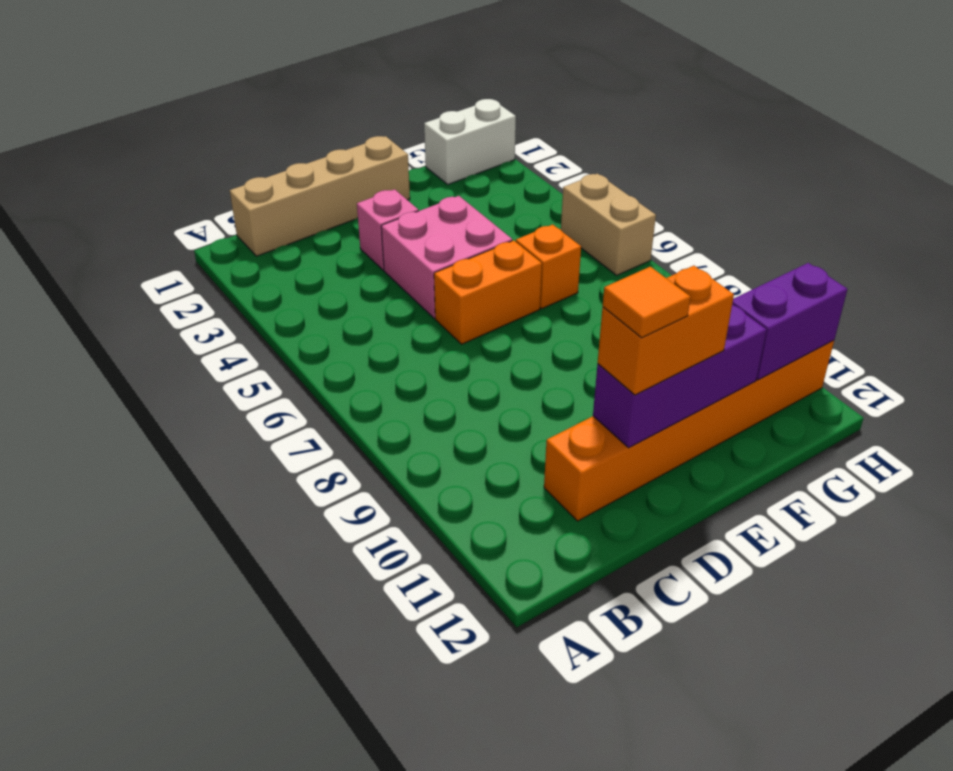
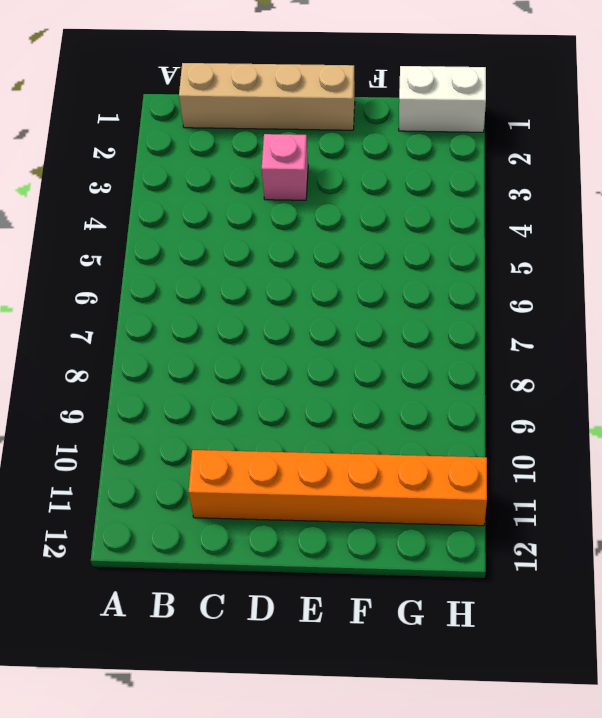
none -> pink 2x2 brick [381,196,512,318]
none -> orange 1x2 brick [434,240,542,344]
none -> orange 1x1 brick [516,224,581,309]

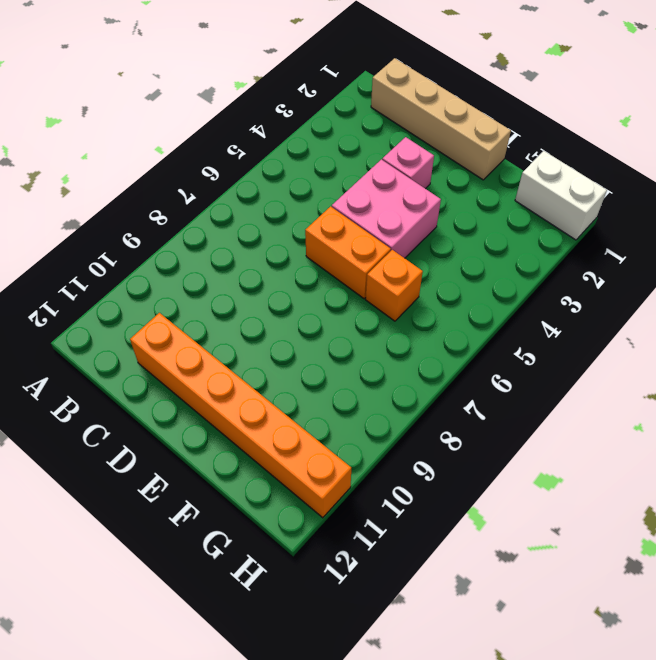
none -> tan 1x2 brick [561,174,656,275]
none -> purple 1x3 brick [593,304,767,448]
none -> purple 1x2 brick [732,263,847,380]

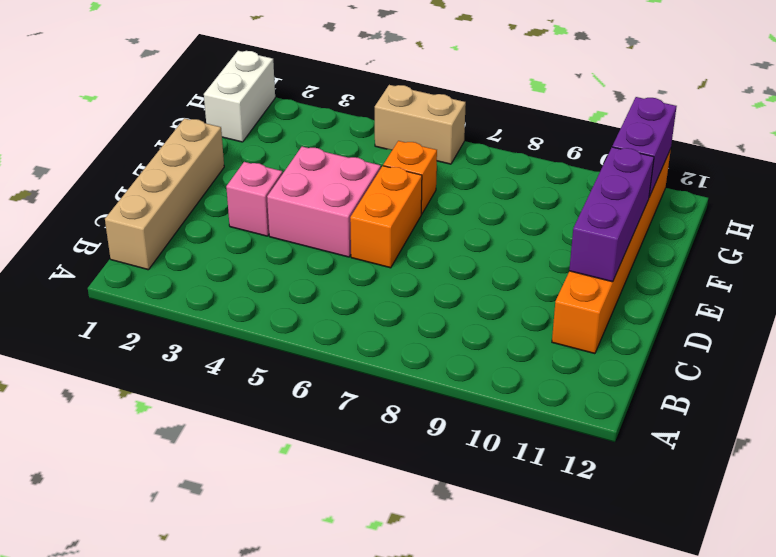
none -> orange 1x2 brick [598,266,734,395]
none -> orange 1x1 tile [603,267,691,338]

